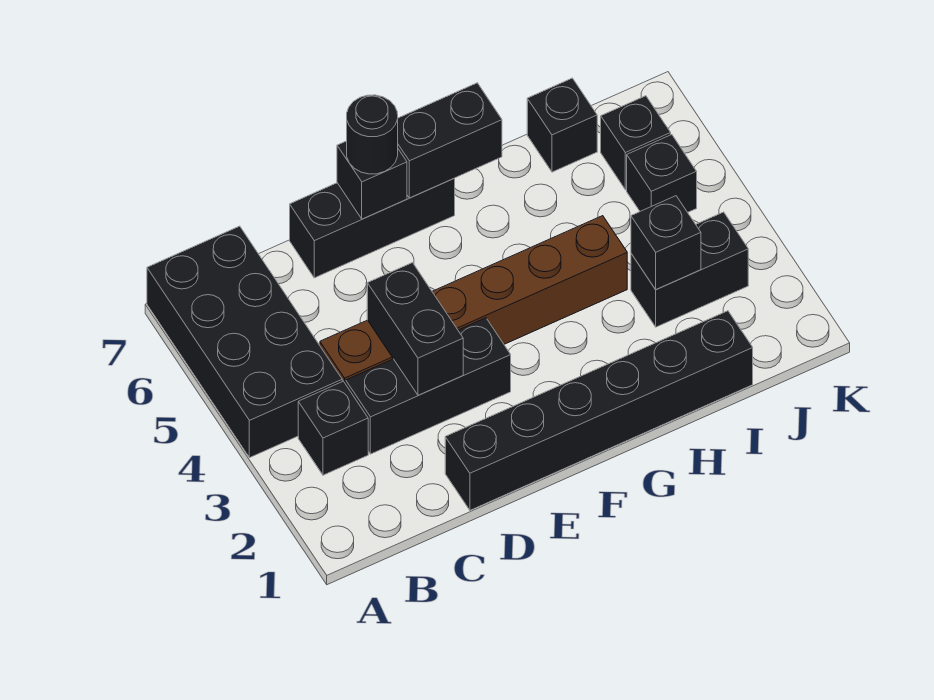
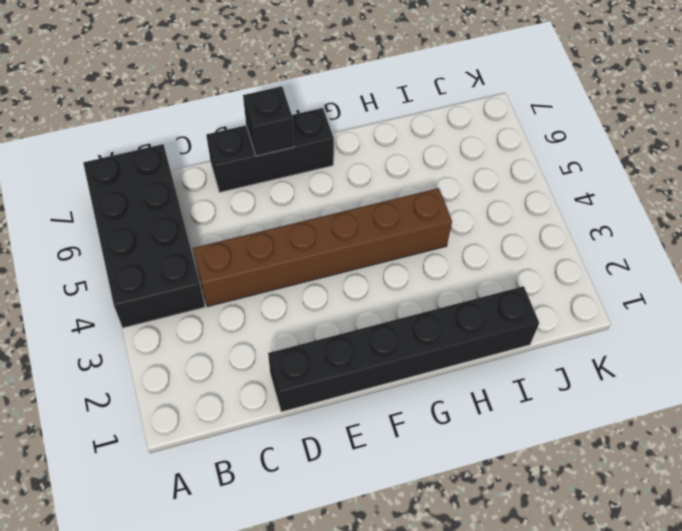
none -> black 1x1 brick [298,381,368,475]
none -> black 1x3 brick [346,318,511,454]
none -> black 1x2 brick [631,212,748,327]

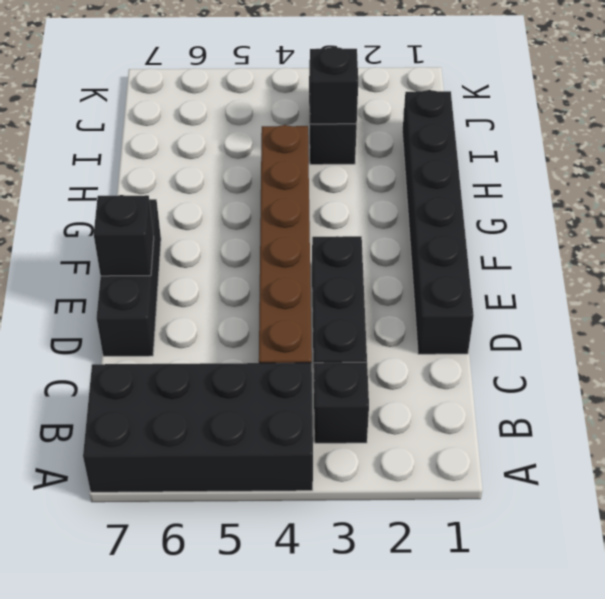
none -> black 1x1 brick [527,78,597,172]
none -> black 1x1 brick [627,135,697,212]
none -> black 1x1 brick [601,96,671,190]

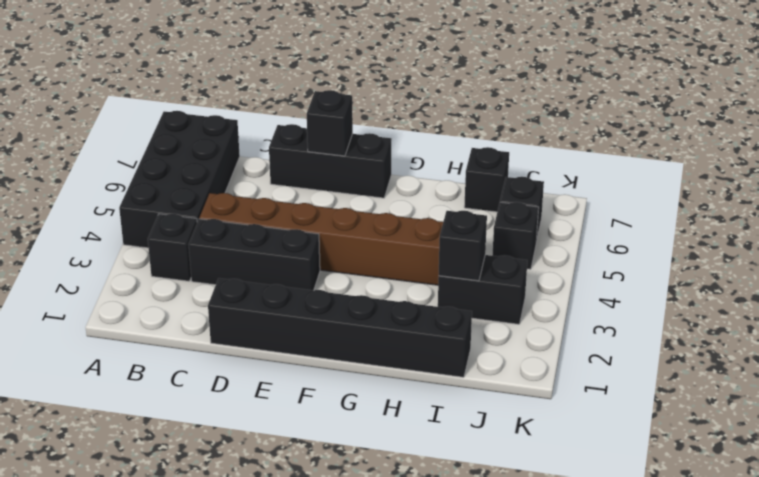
none -> black 1x2 brick [367,263,463,395]
none -> black 1x2 brick [398,83,502,198]
none -> black 1x1 round brick [347,95,398,174]

